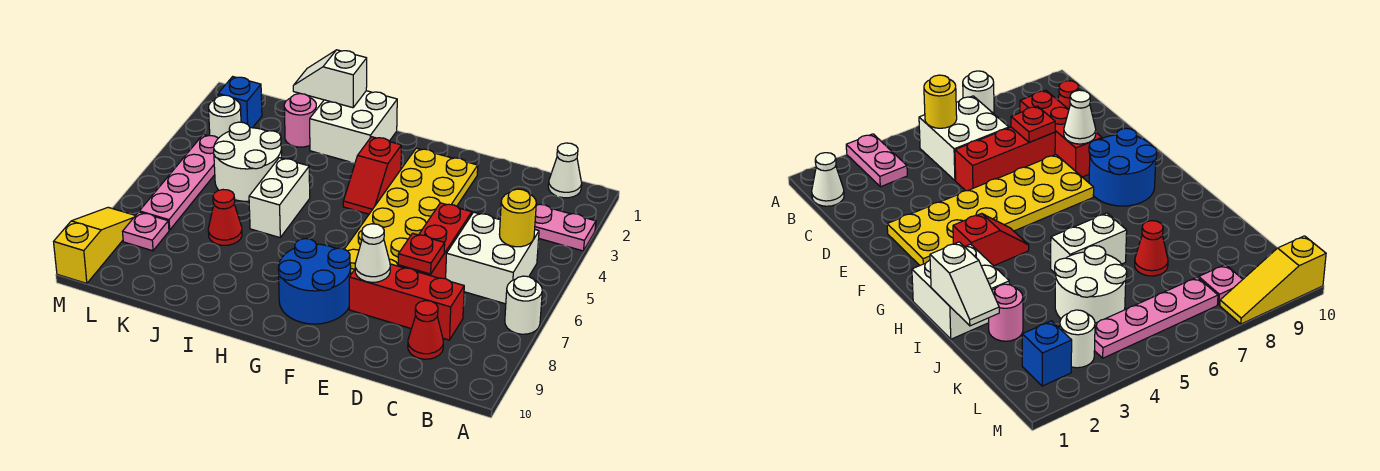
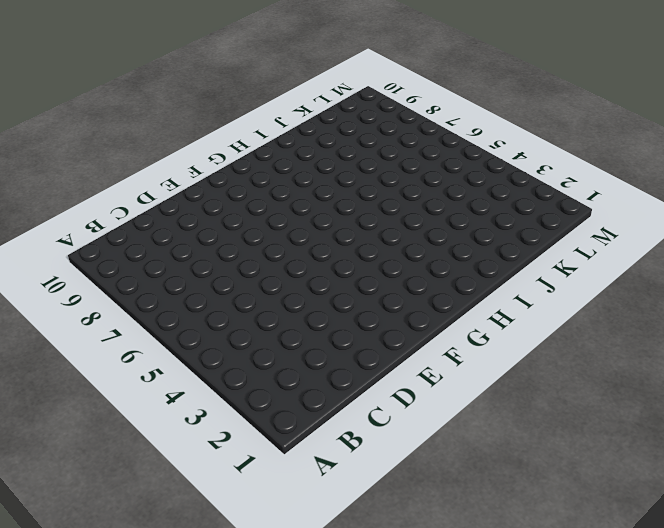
none -> pink 1x2 plate [535,204,596,251]
none -> white 1x1 round brick [505,276,542,334]
none -> white 1x1 cone [548,143,582,198]

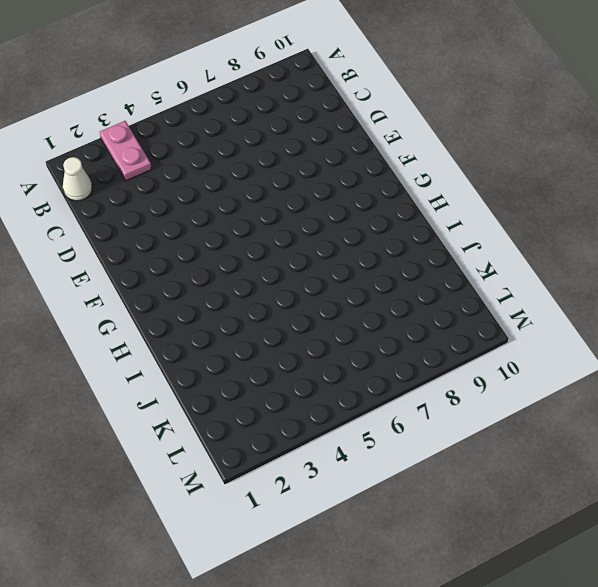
none -> white 1x1 round brick [505,276,542,334]
none -> white 2x2 brick [446,212,539,304]
none -> red 1x3 brick [349,264,464,340]

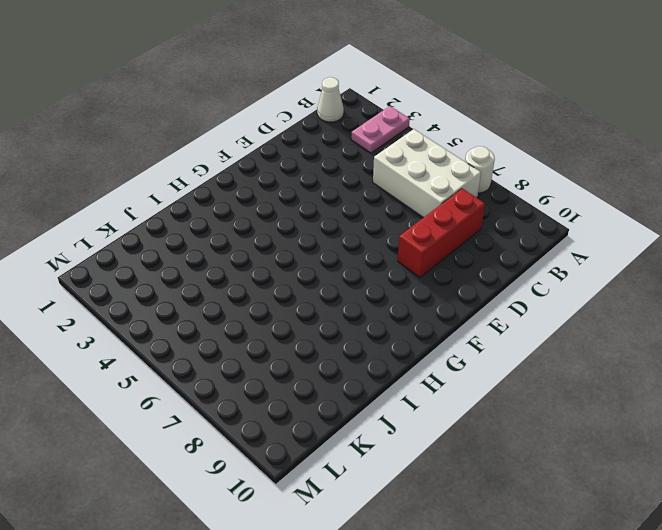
white 2x3 brick [373,129,481,218] -> white 2x2 brick [446,212,539,304]
none -> red 1x1 cone [408,301,443,359]
none -> red 1x3 brick [398,203,472,279]
none -> yellow 2x6 plate [345,148,478,274]

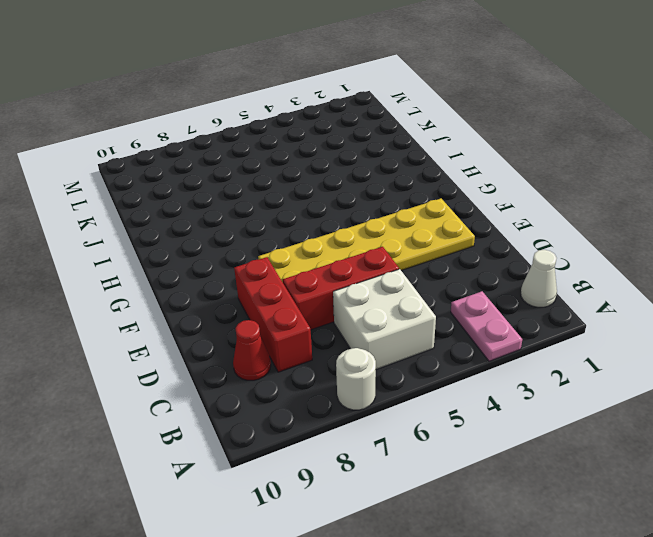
none -> blue 2x2 round brick [278,239,351,324]
none -> red 1x2 slope [343,137,401,214]
none -> white 2x2 brick [310,91,397,163]

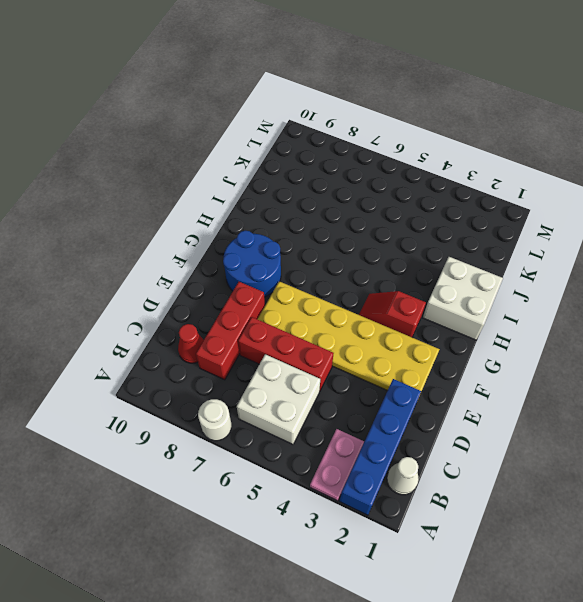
blue 1x4 brick [339,379,421,515] -> none
none -> white 1x2 brick [249,158,310,238]
none -> pink 1x1 round brick [284,94,316,147]
none -> white 2x2 round brick [214,122,282,201]

